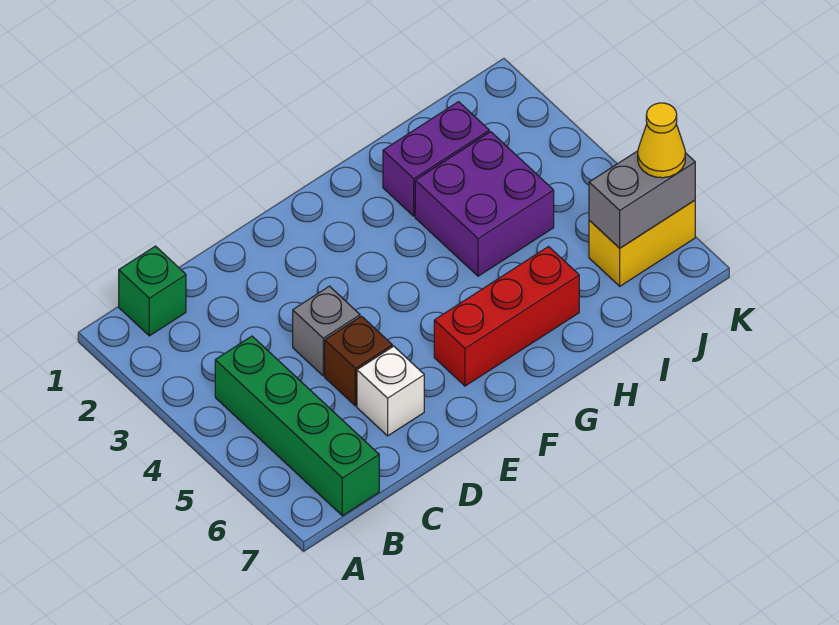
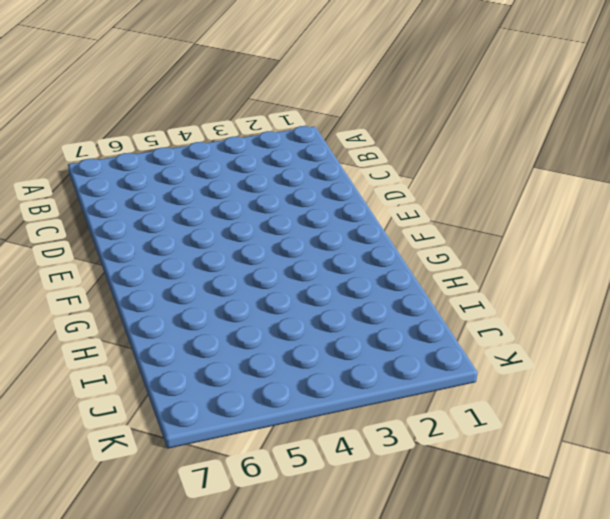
none -> green 1x1 brick [119,246,186,336]
none -> green 1x4 brick [215,336,379,516]

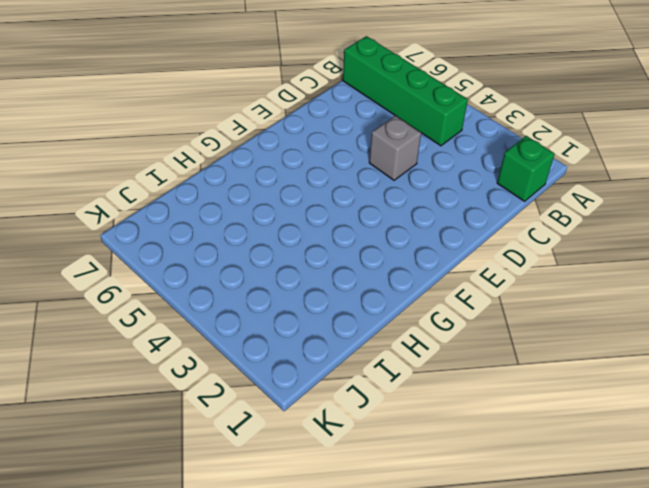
none -> brown 1x1 brick [325,316,392,406]
none -> white 1x1 brick [357,346,424,436]

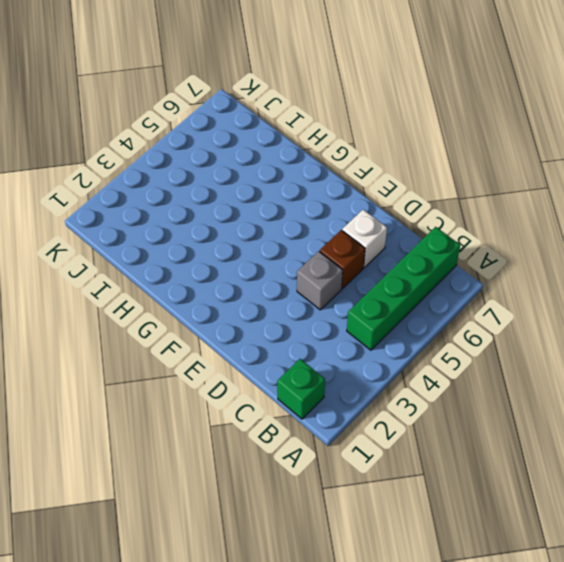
none -> red 1x3 brick [434,247,579,386]
none -> purple 1x2 brick [383,102,489,216]

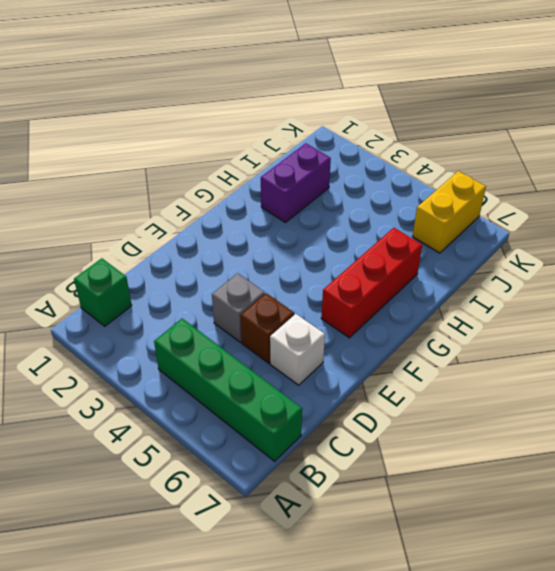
none -> purple 2x2 brick [415,132,554,276]
none -> grey 1x2 brick [589,151,695,248]

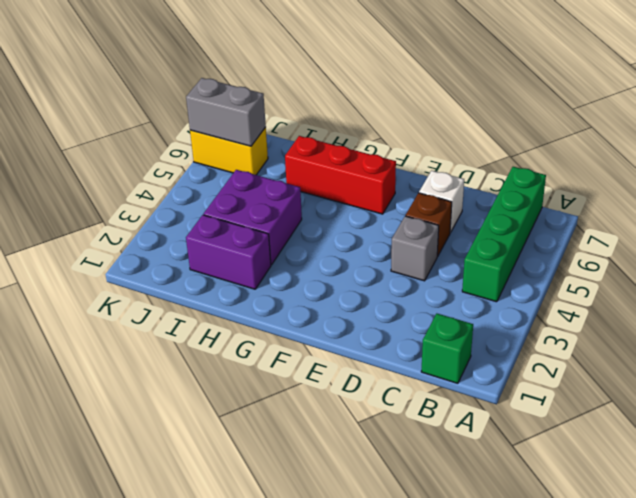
none -> yellow 1x1 cone [638,103,685,178]

